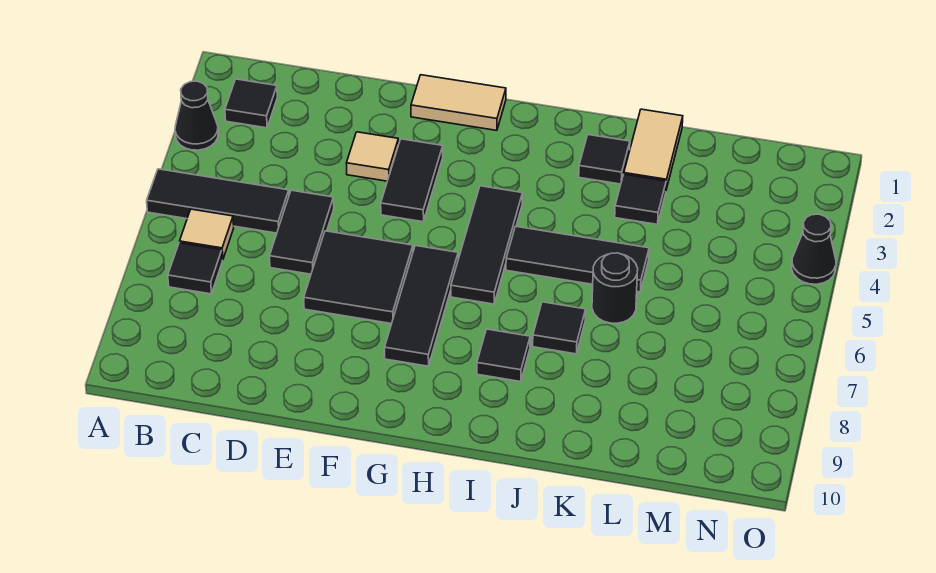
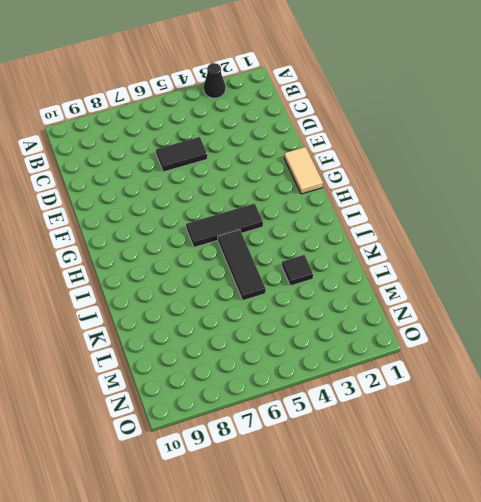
none -> black 1x3 tile [147,169,289,233]
none -> black 1x1 tile [225,79,277,128]
none -> tan 1x1 tile [180,209,234,260]

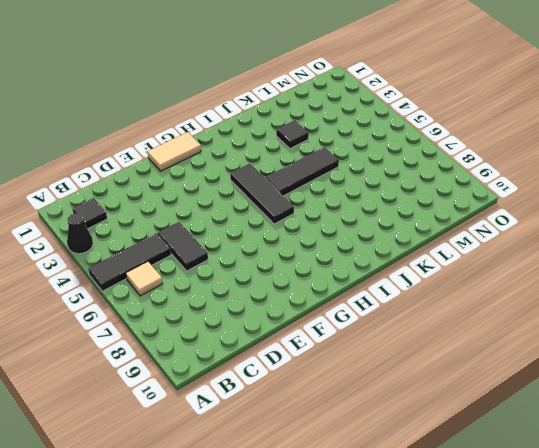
none -> black 1x1 tile [168,243,222,294]
none -> tan 1x1 tile [346,132,399,181]
none -> black 2x2 tile [304,231,413,324]

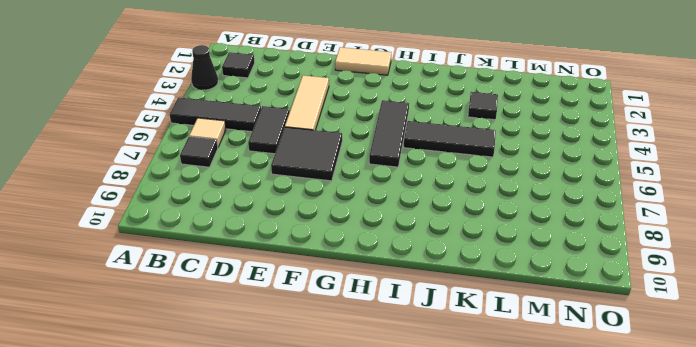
tan 1x3 tile [285,75,329,130] -> tan 1x1 tile [346,132,399,181]
none -> black 1x2 tile [381,139,443,222]
none -> black 1x3 tile [385,246,458,366]
none -> black 1x1 tile [477,329,530,382]

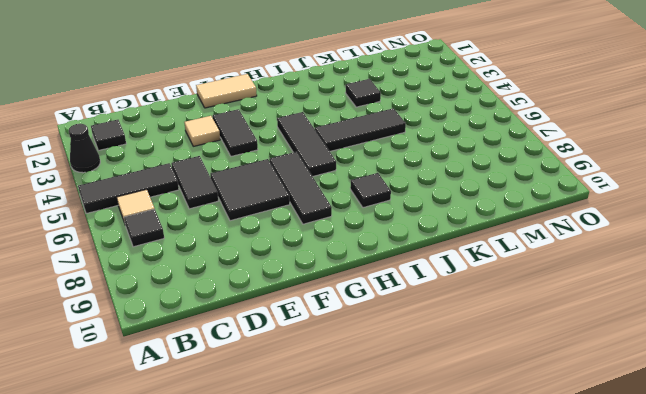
none -> black 1x1 tile [579,135,630,184]
none -> black 1x1 tile [533,302,586,354]
none -> tan 1x2 tile [624,109,683,189]

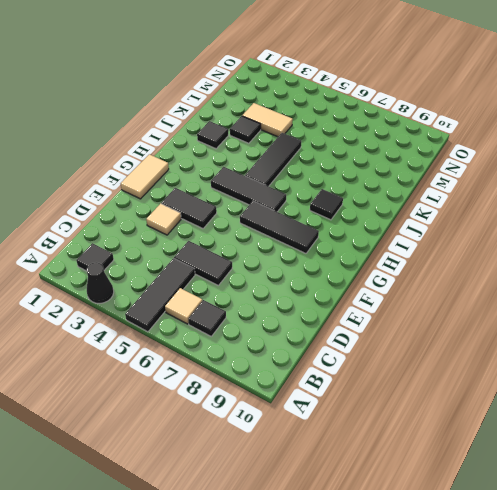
tan 1x2 tile [242,103,293,137] -> tan 1x2 tile moved to [624,109,683,189]
none -> black 2x2 tile [304,231,413,324]
none -> black 1x1 tile [533,302,586,354]
none -> black 1x1 round brick [592,253,638,323]

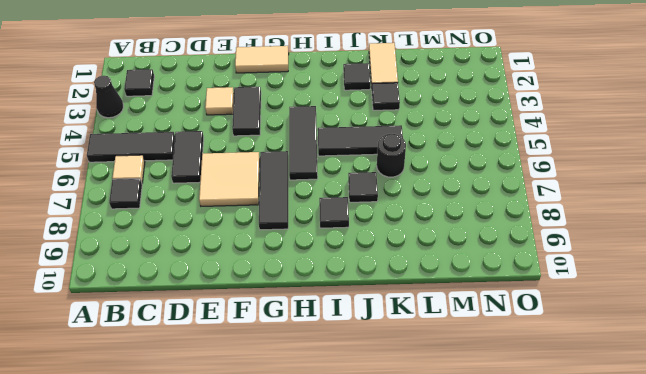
tan 2x2 tile [199,152,260,206] -> black 2x2 tile [304,231,413,324]
none -> black 1x1 cone [792,214,836,284]

